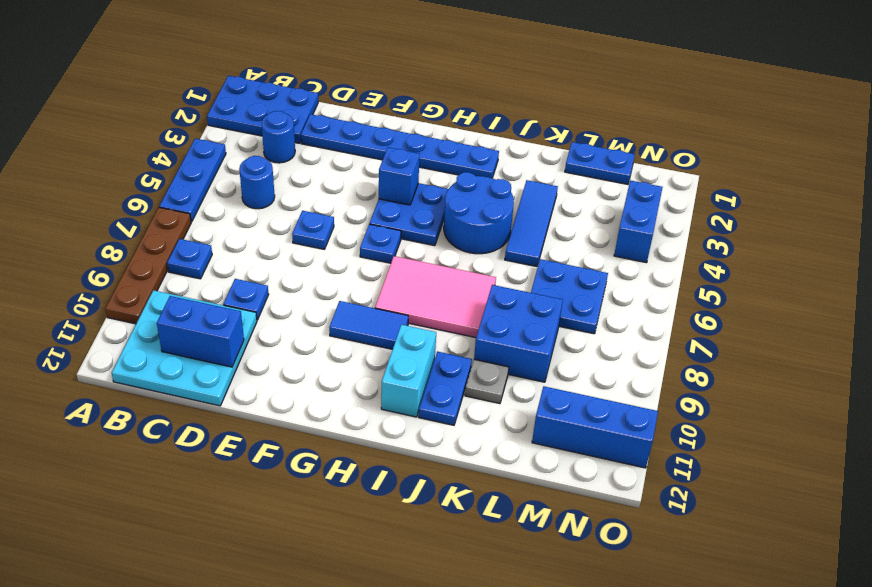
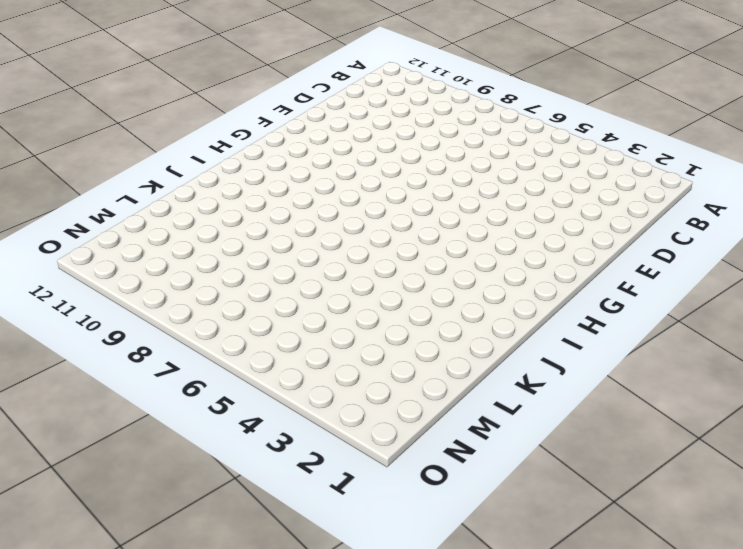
none -> blue 2x3 plate [207,76,318,143]
none -> blue 1x3 plate [159,139,226,222]
none -> brown 1x4 plate [105,207,191,324]

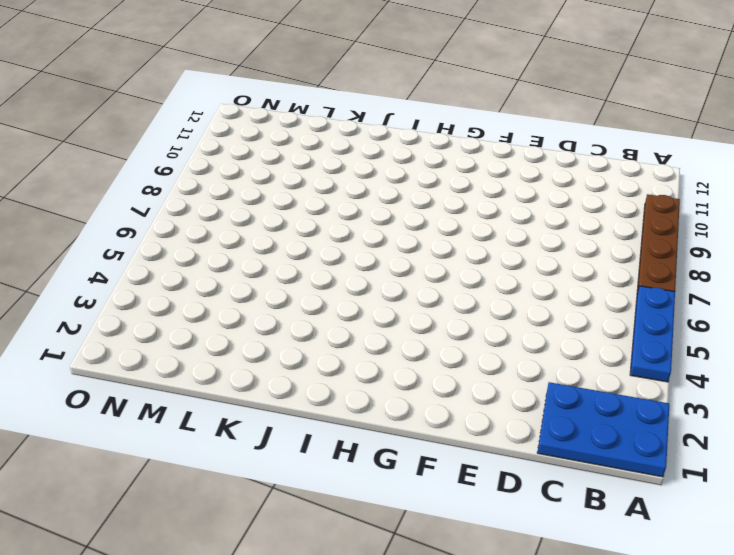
none -> blue 1x1 plate [167,239,212,279]
none -> cyan 3x3 plate [112,290,257,406]
none -> blue 1x1 round brick [261,111,295,163]

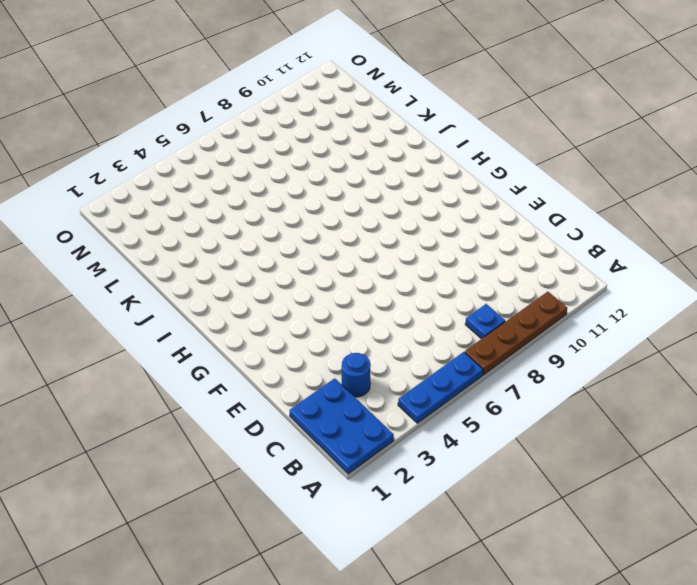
none -> cyan 3x3 plate [112,290,257,406]
none -> blue 1x1 round brick [239,156,275,209]
none -> blue 1x6 plate [301,114,499,178]

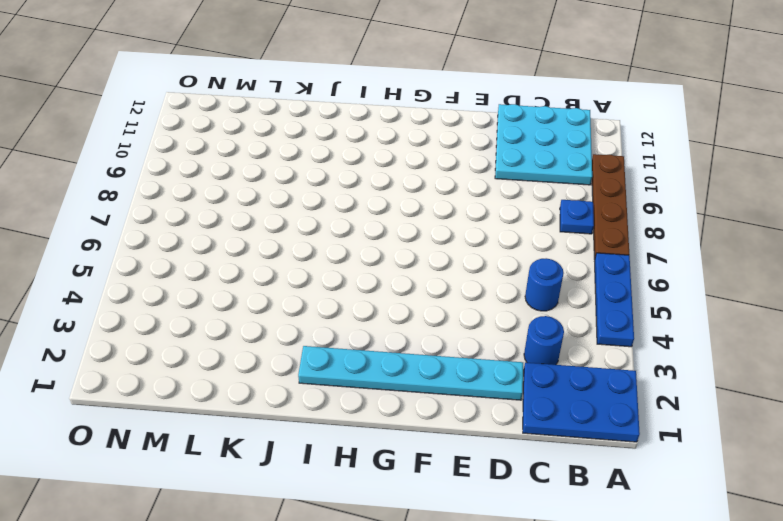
cyan 1x6 plate [298,346,523,400] -> blue 1x6 plate [301,114,499,178]
none -> blue 1x1 plate [223,279,269,320]
none -> blue 1x1 plate [292,211,334,249]
none -> blue 2x2 plate [369,183,448,246]

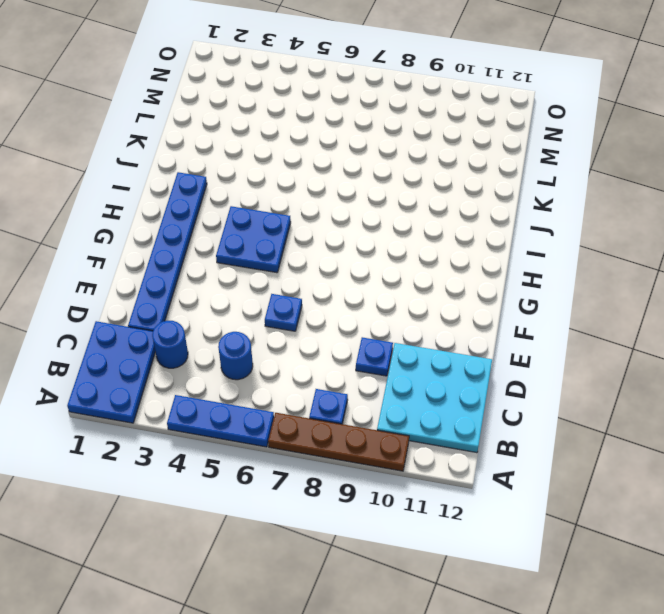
none -> blue 1x1 plate [360,224,401,263]
none -> blue 1x2 tile [329,301,408,349]
none -> pink 2x3 tile [375,256,496,338]

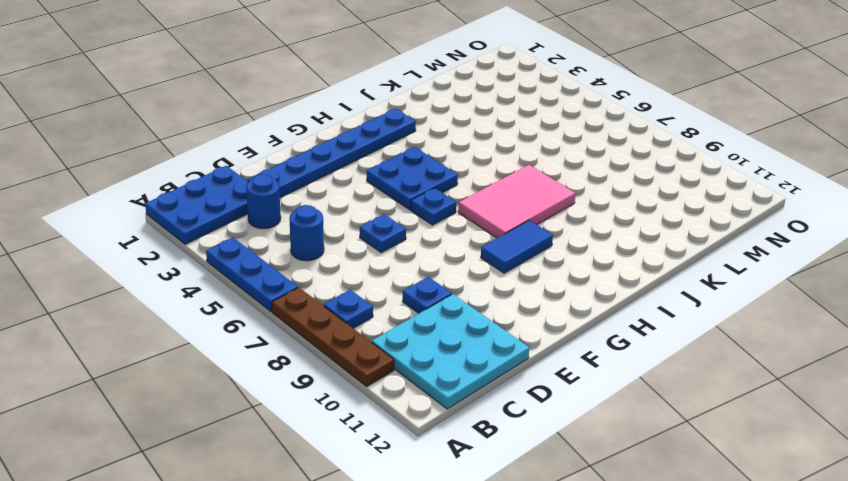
none -> blue 2x2 round brick [444,172,514,254]
none -> cyan 1x2 brick [381,325,436,417]
none -> blue 1x2 plate [419,351,472,425]

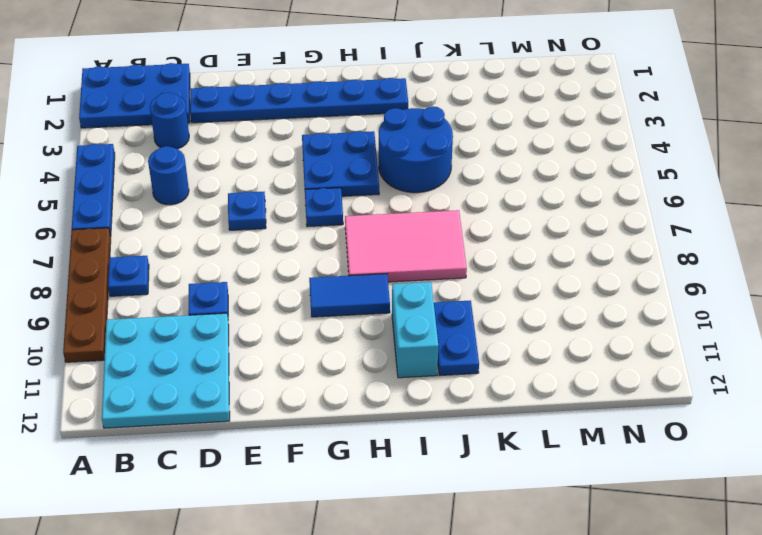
none -> blue 1x3 tile [505,180,558,267]
none -> blue 2x2 brick [474,285,563,382]
none -> grey 1x1 plate [465,359,509,404]

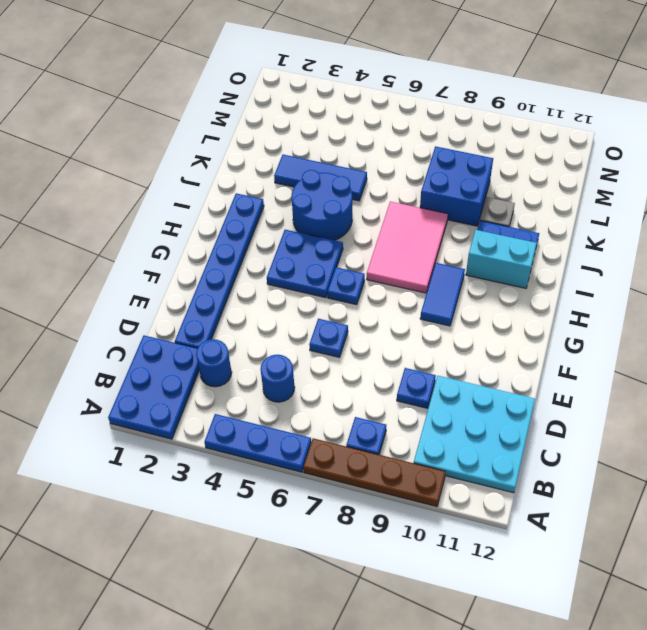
none -> blue 1x2 plate [565,142,635,184]
none -> blue 2x2 plate [531,259,608,334]
none -> blue 1x3 brick [532,386,658,468]

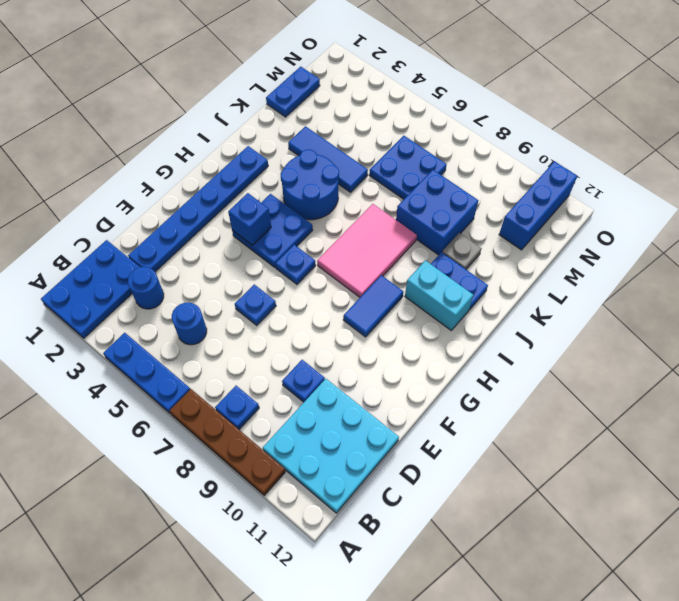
none -> blue 1x2 brick [614,180,663,263]
none -> blue 1x2 brick [157,296,244,367]

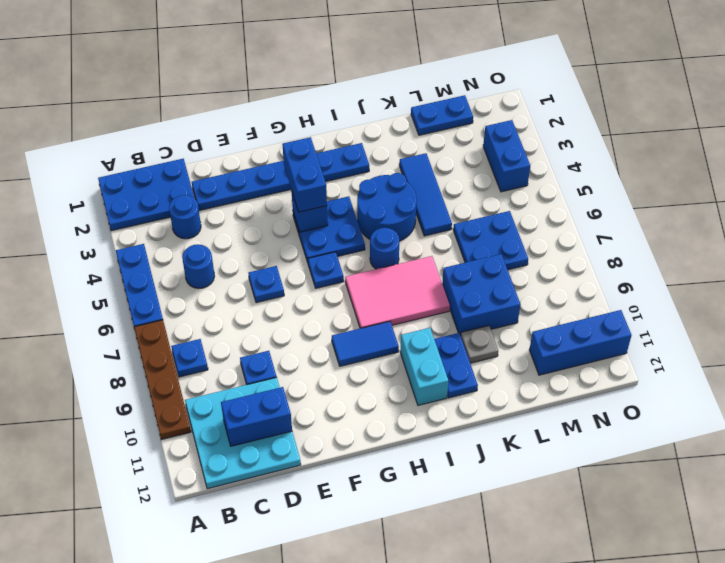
blue 1x2 brick [282,137,327,212] -> none
blue 1x1 round brick [370,228,399,269] -> none

